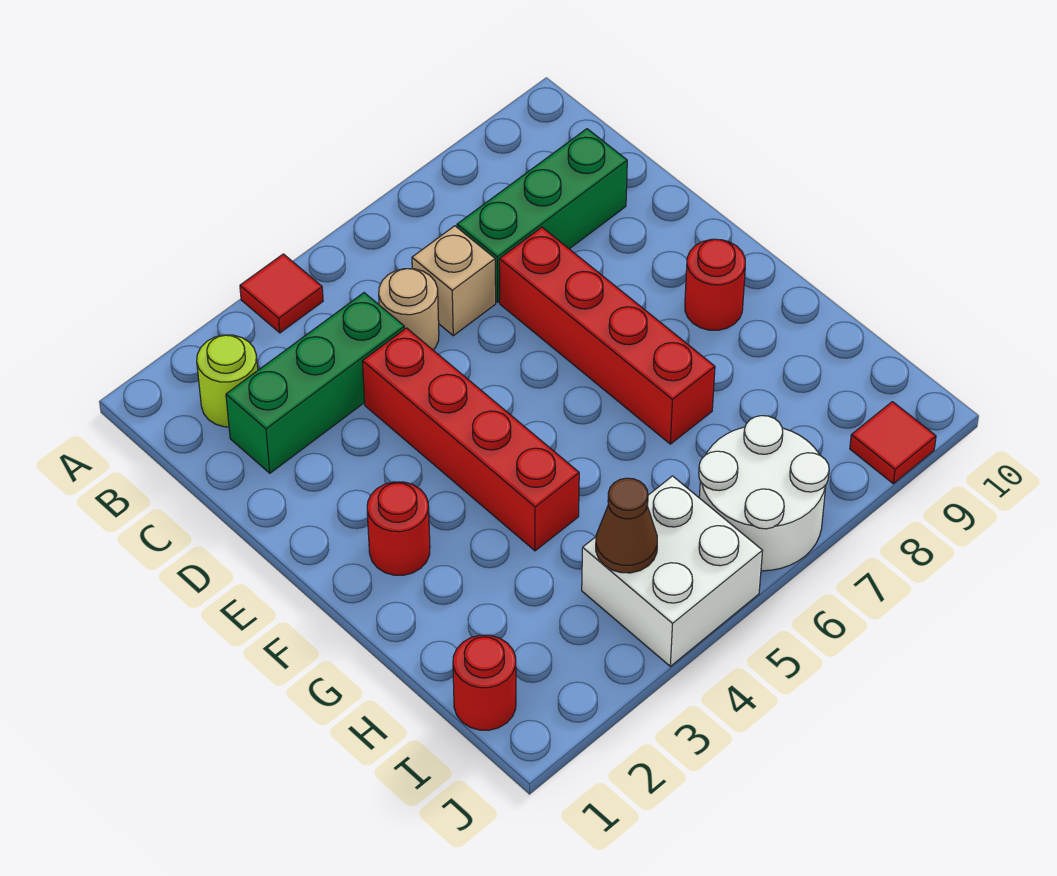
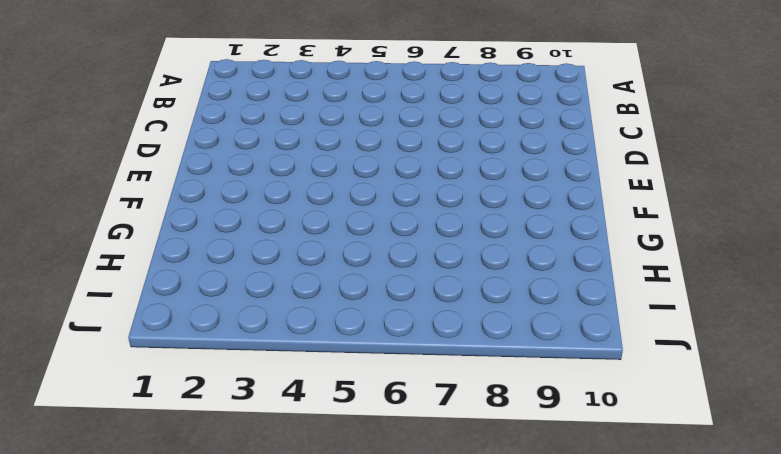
none -> red 1x1 tile [240,254,323,333]
none -> lime 1x1 round brick [197,335,258,427]
none -> green 1x3 brick [226,293,404,473]

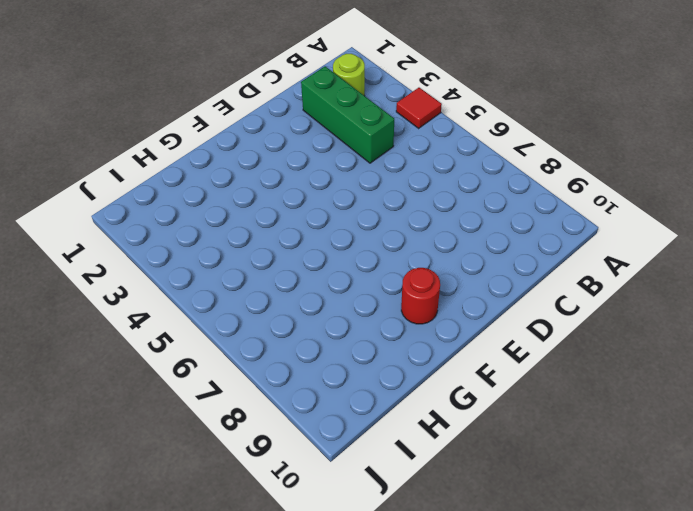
none -> tan 1x1 round brick [379,269,439,350]
none -> tan 1x1 brick [412,226,496,336]
none -> green 1x3 brick [457,129,627,302]

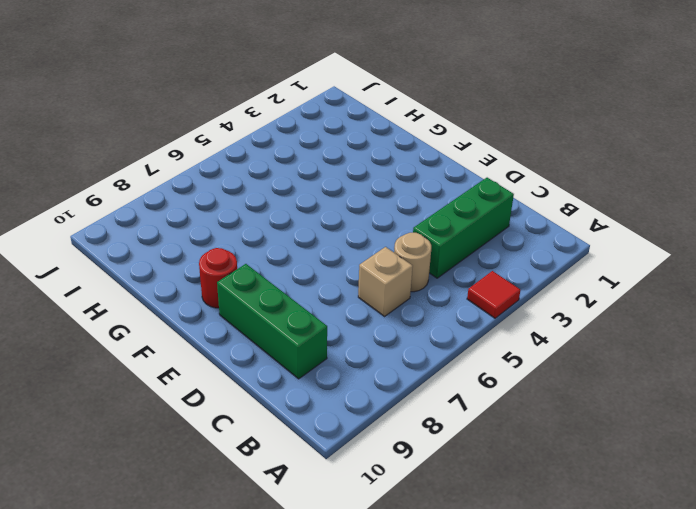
green 1x3 brick [217,264,327,379] -> green 1x3 brick turned to [457,129,627,302]
none -> lime 1x1 round brick [197,335,258,427]
none -> red 1x4 brick [362,328,579,551]
none -> red 1x4 brick [499,227,715,444]

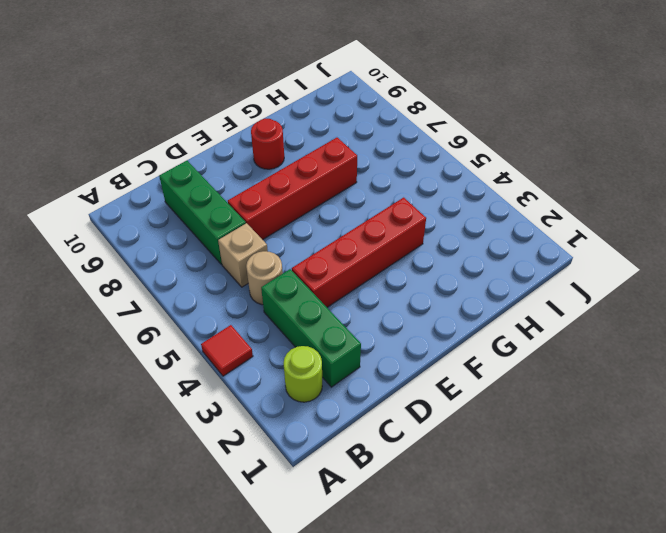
none -> red 1x1 round brick [367,482,430,575]
none -> red 1x1 round brick [453,635,516,730]
none -> white 2x2 brick [582,476,762,666]

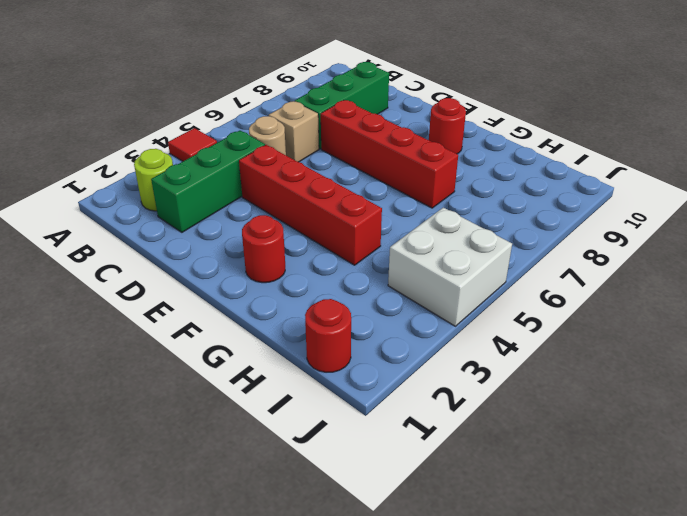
none -> white 2x2 round brick [699,416,829,571]
none -> red 1x1 tile [850,402,936,484]
none -> brown 1x1 cone [596,478,657,573]

